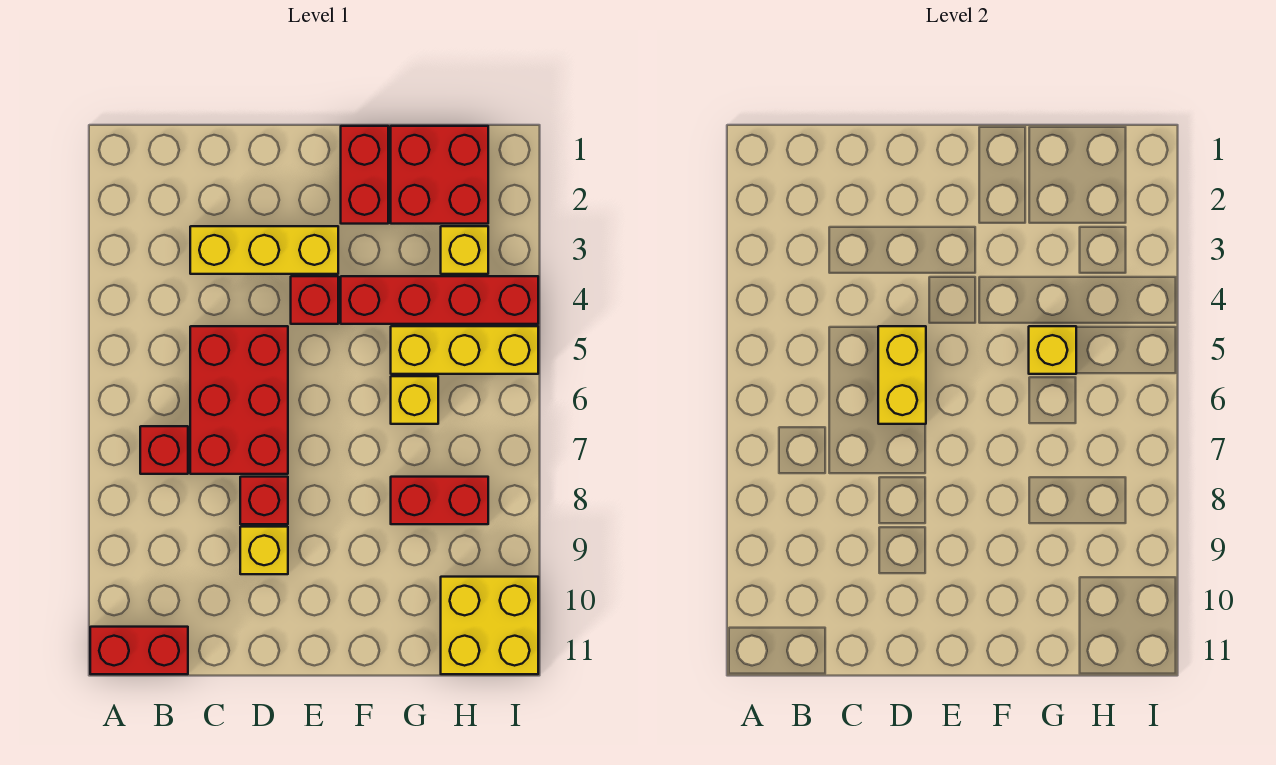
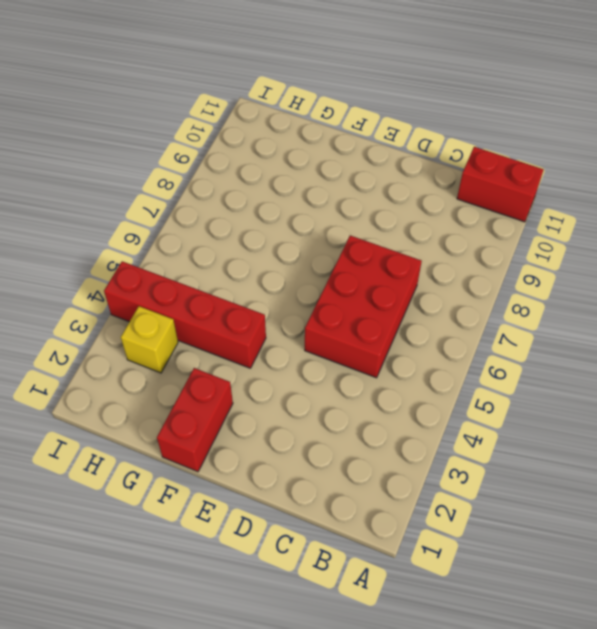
none -> red 1x1 brick [140,426,188,474]
none -> yellow 1x3 brick [190,226,338,274]
none -> red 1x1 brick [240,477,288,524]

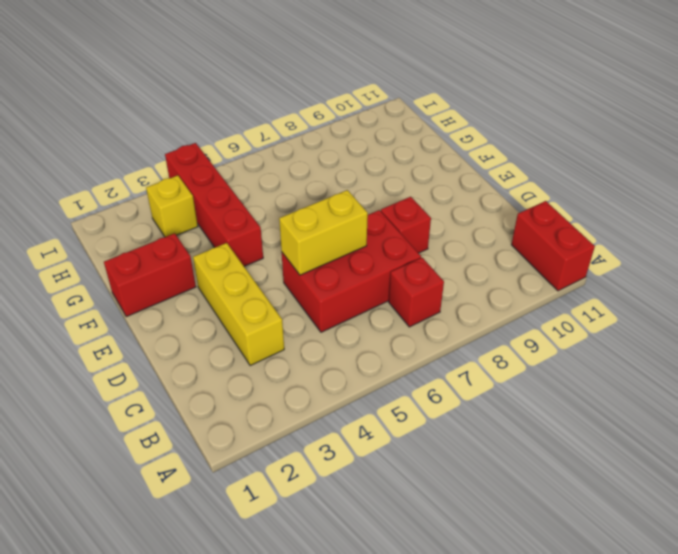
none -> yellow 1x1 brick [240,527,288,574]
none -> red 1x1 brick [291,276,338,324]
none -> red 2x2 brick [391,126,488,224]

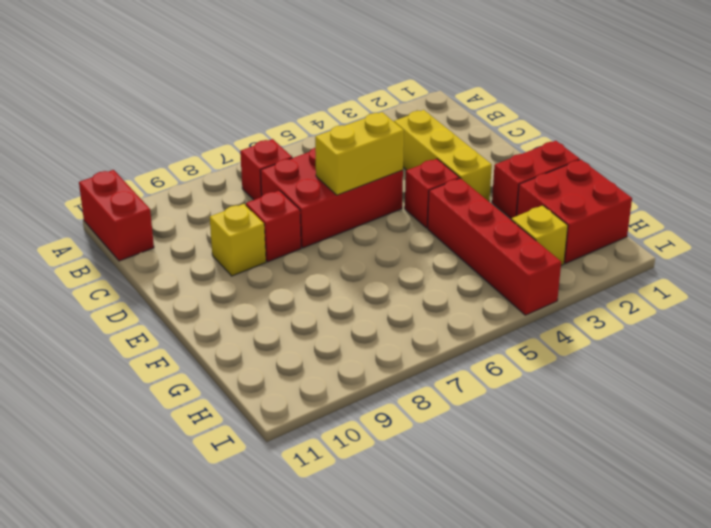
none -> yellow 1x3 brick [391,326,538,374]
none -> yellow 1x1 brick [391,376,438,424]
none -> red 1x2 brick [391,477,488,524]

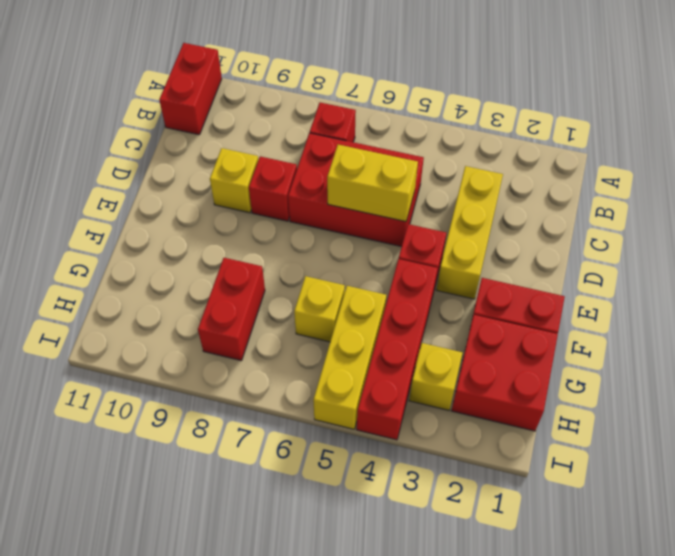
none -> yellow 2x2 brick [441,577,538,674]
none -> yellow 1x1 brick [1029,326,1076,374]

